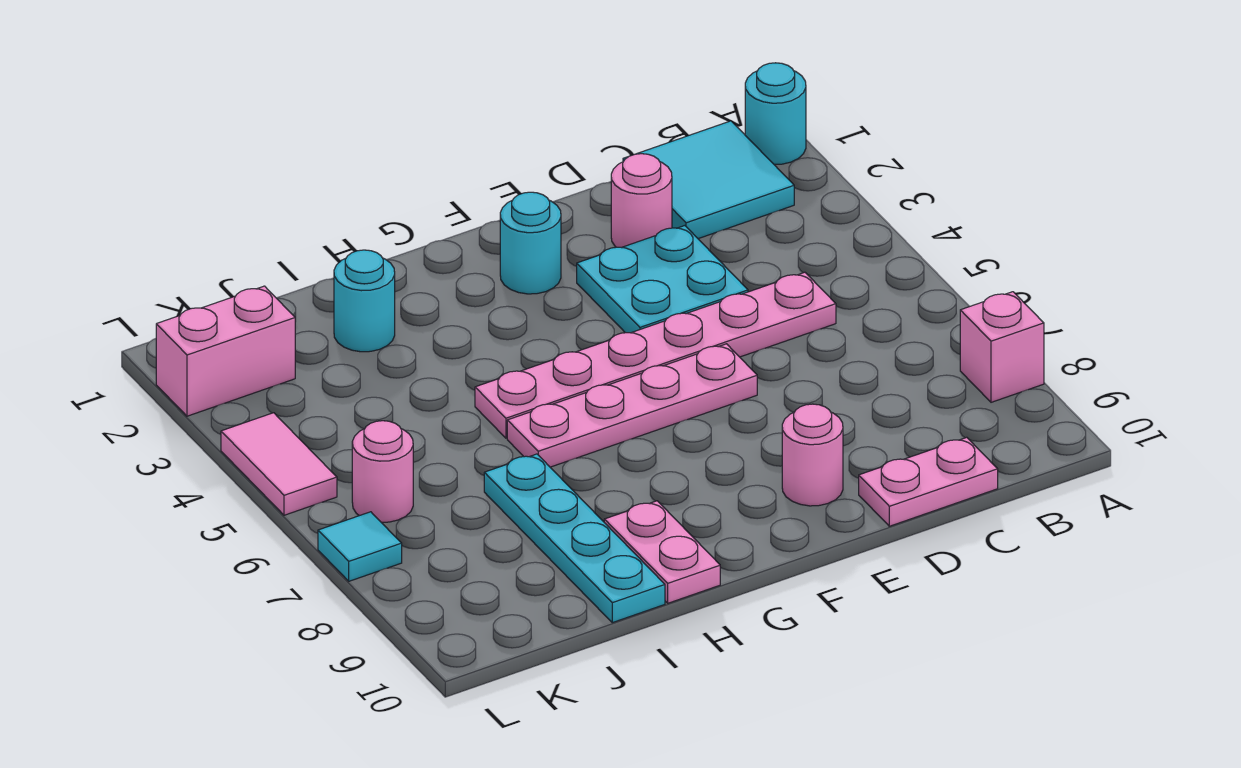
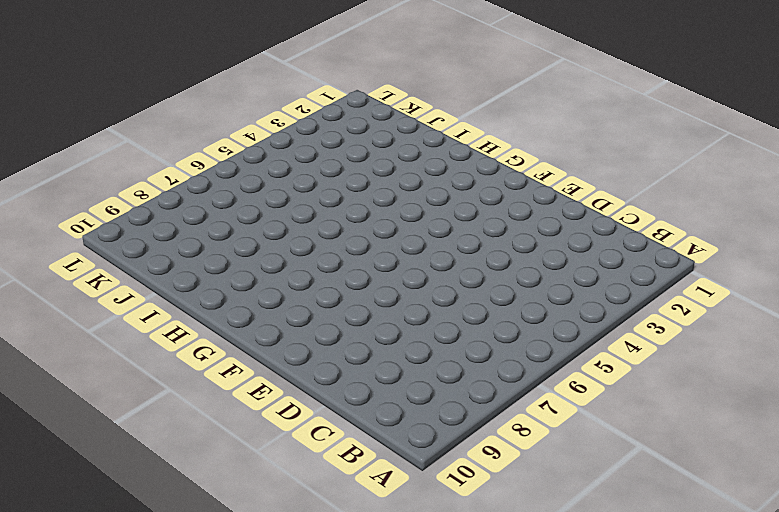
none -> cyan 1x1 round brick [745,63,806,165]
none -> pink 1x1 brick [960,292,1044,402]
none -> cyan 2x2 tile [623,121,794,239]

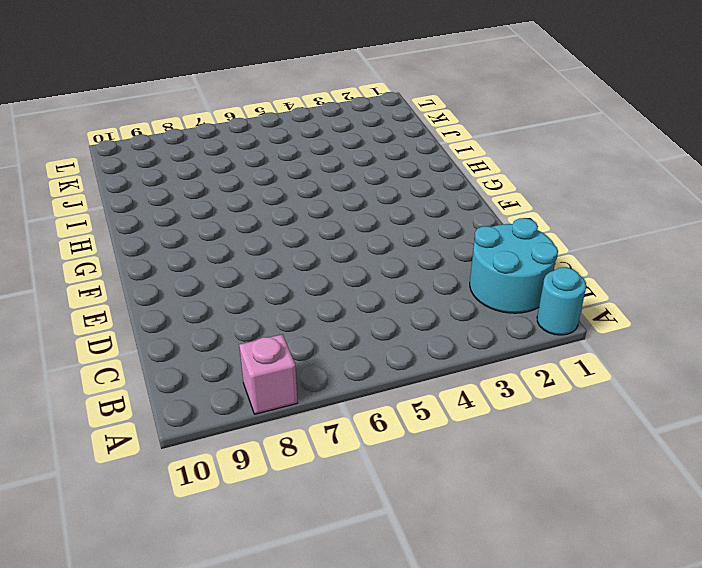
cyan 2x2 round brick [470,218,558,313] -> cyan 2x2 tile [623,121,794,239]
none -> pink 1x6 plate [475,272,836,438]
none -> pink 1x2 plate [859,437,998,526]
none -> pink 1x1 round brick [611,154,672,247]

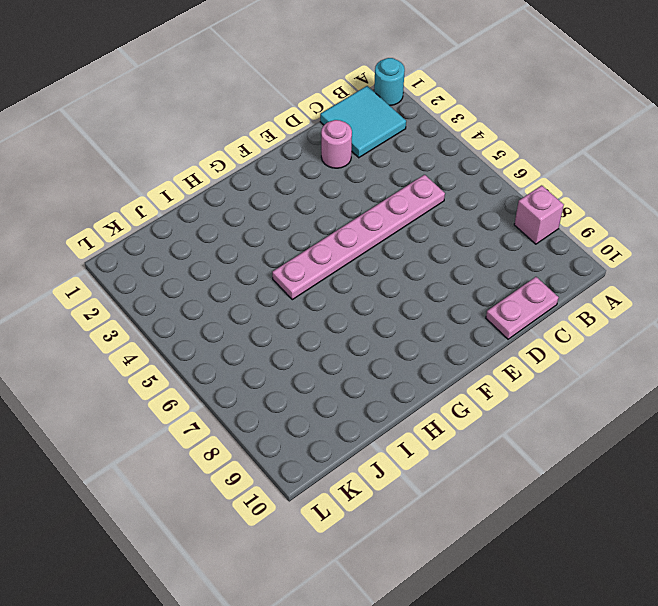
none -> cyan 2x2 plate [577,226,748,333]
none -> pink 1x4 plate [507,344,757,467]
none -> pink 1x1 round brick [782,404,843,506]

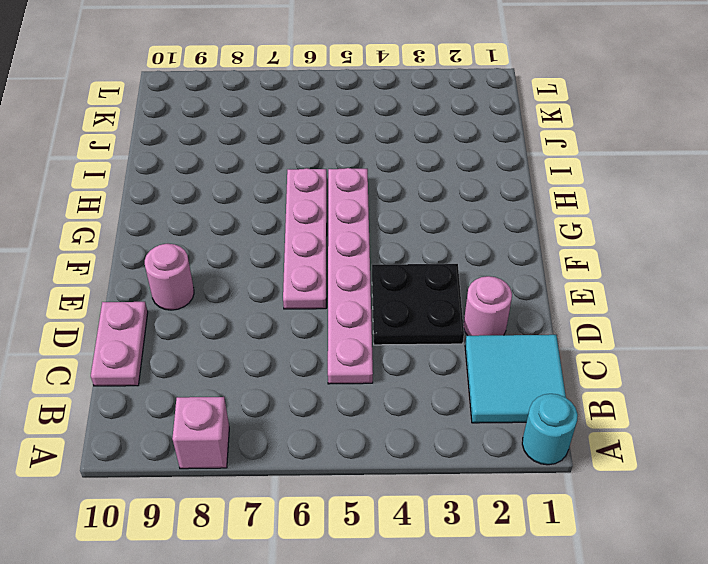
black 2x2 plate [372,264,464,345] -> cyan 2x2 plate [577,226,748,333]
none -> cyan 1x1 round brick [500,192,561,294]
none -> pink 1x2 plate [604,501,720,603]
none -> cyan 1x1 round brick [334,250,395,352]

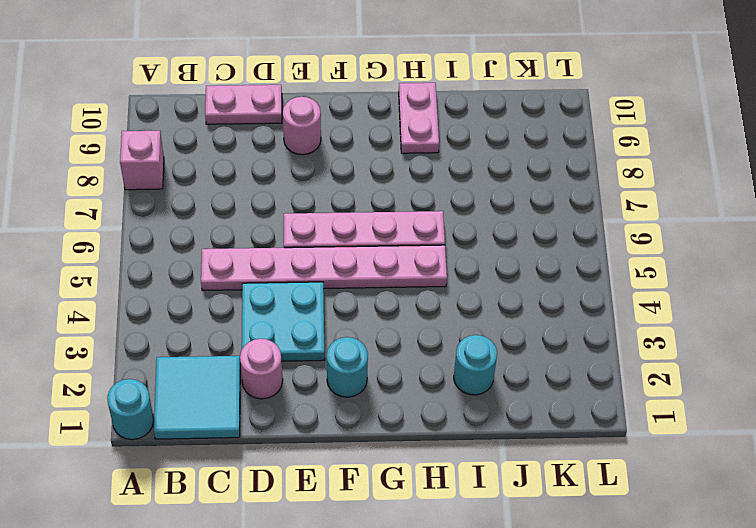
none -> cyan 1x4 plate [484,454,665,623]
none -> pink 1x2 brick [156,286,295,416]
none -> pink 1x1 round brick [352,421,413,522]

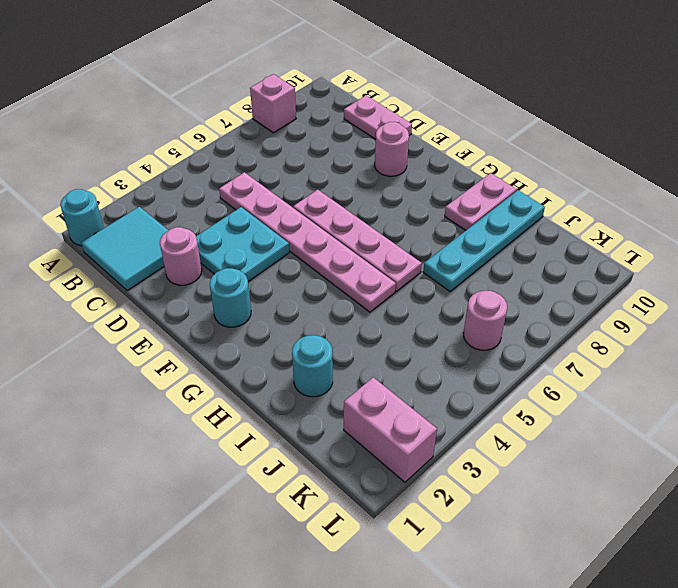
none -> pink 1x2 tile [221,413,337,515]
none -> cyan 1x1 tile [318,512,402,581]

